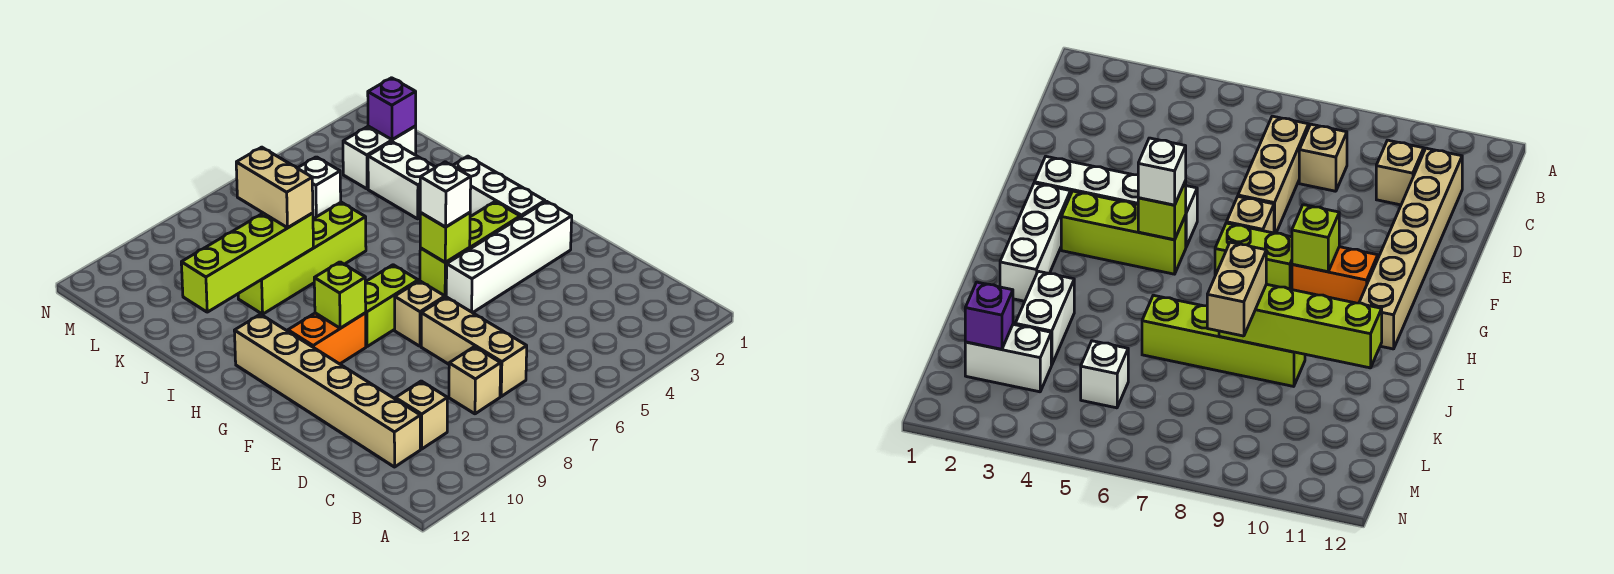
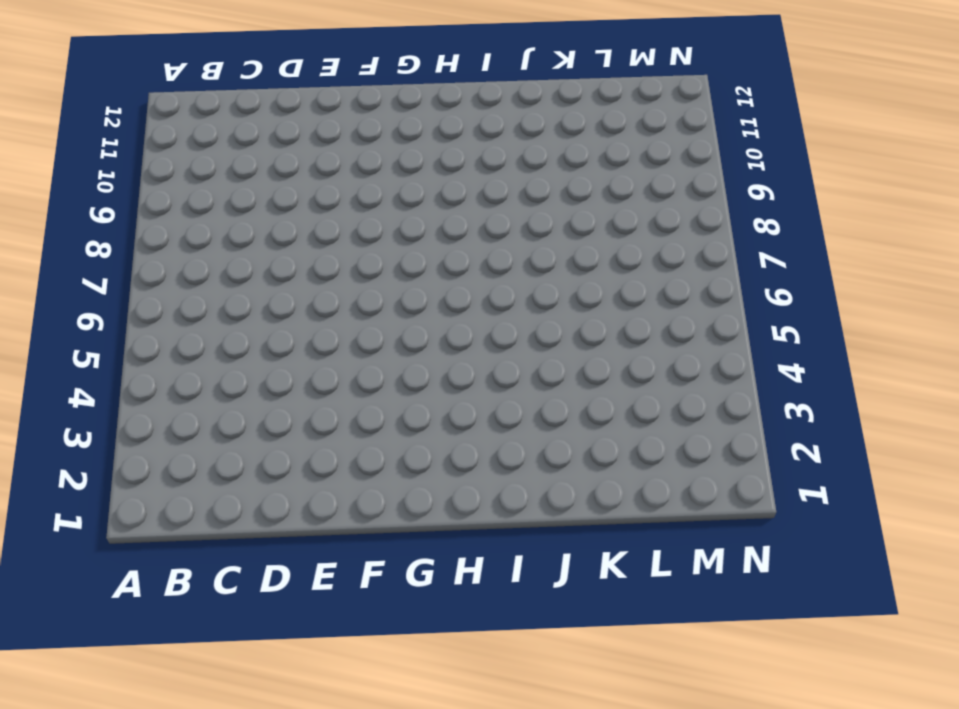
none -> tan 1x3 brick [421,297,527,396]
none -> tan 1x1 brick [449,347,501,414]
none -> tan 1x1 brick [395,381,447,449]

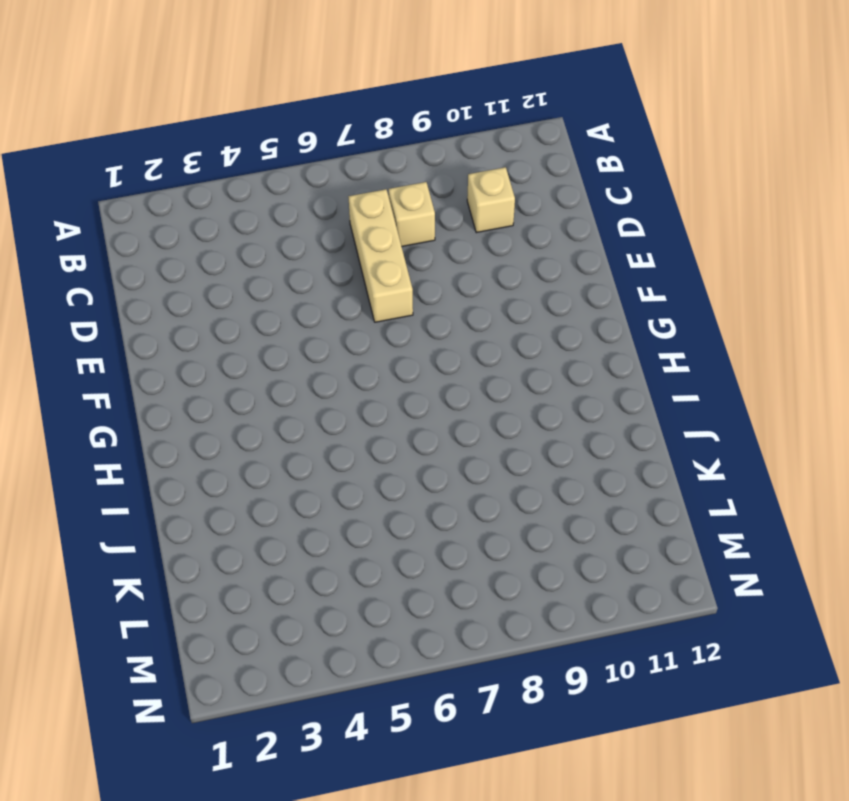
none -> tan 1x6 brick [234,314,420,467]
none -> white 1x4 brick [446,201,572,313]
none -> tan 1x1 brick [395,281,445,346]

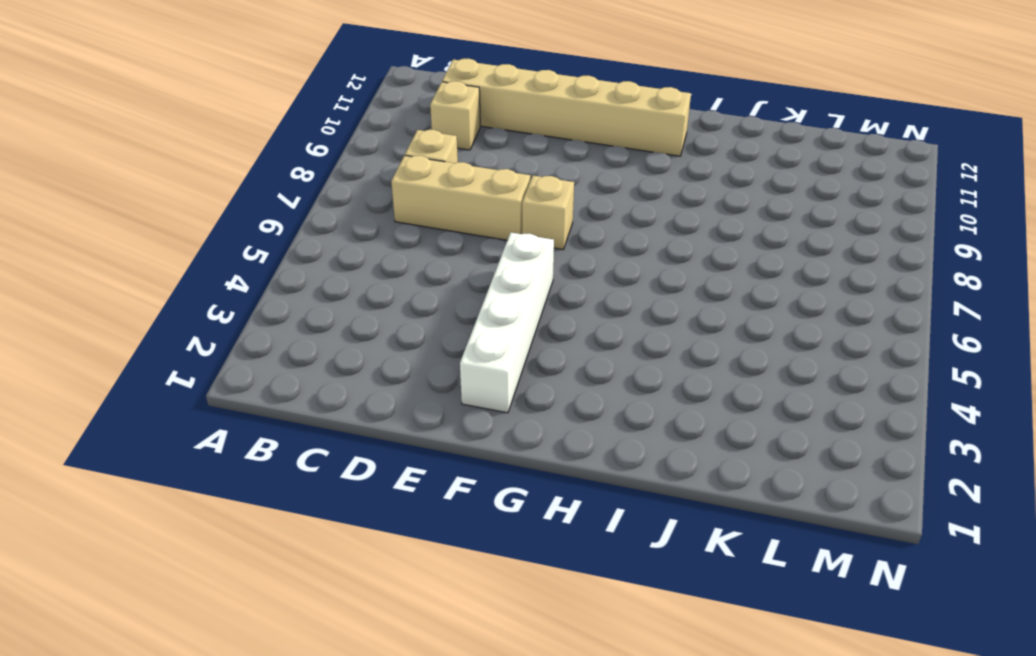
none -> white 1x3 brick [453,156,545,217]
none -> lime 1x3 brick [420,202,520,297]
none -> lime 1x2 brick [365,265,418,347]

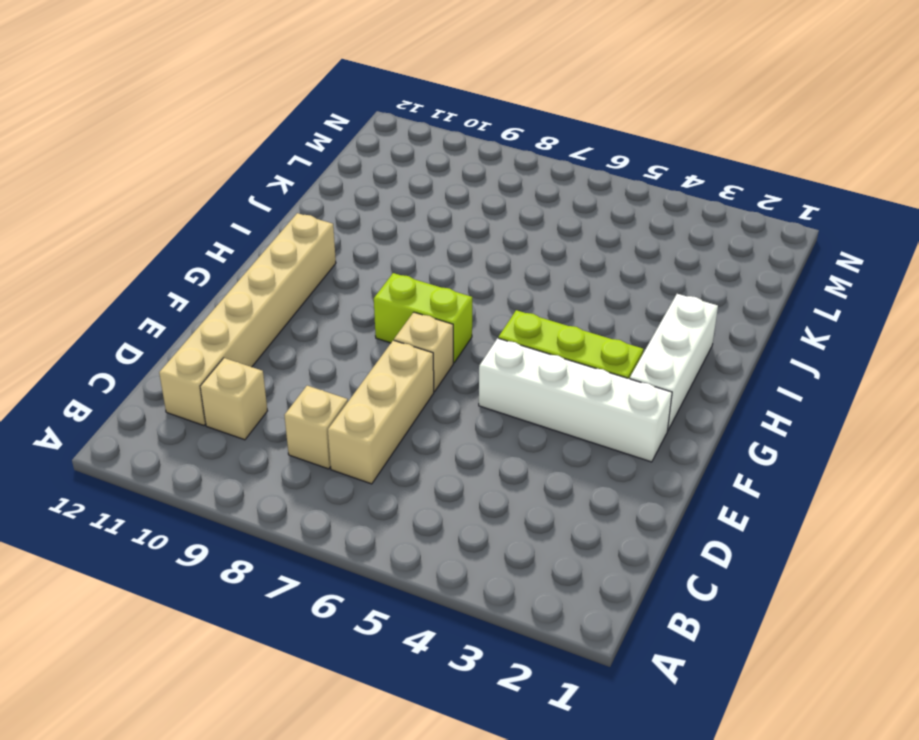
none -> orange 1x2 brick [288,313,366,364]
none -> white 1x2 brick [368,142,436,219]
none -> lime 1x4 brick [238,202,366,314]

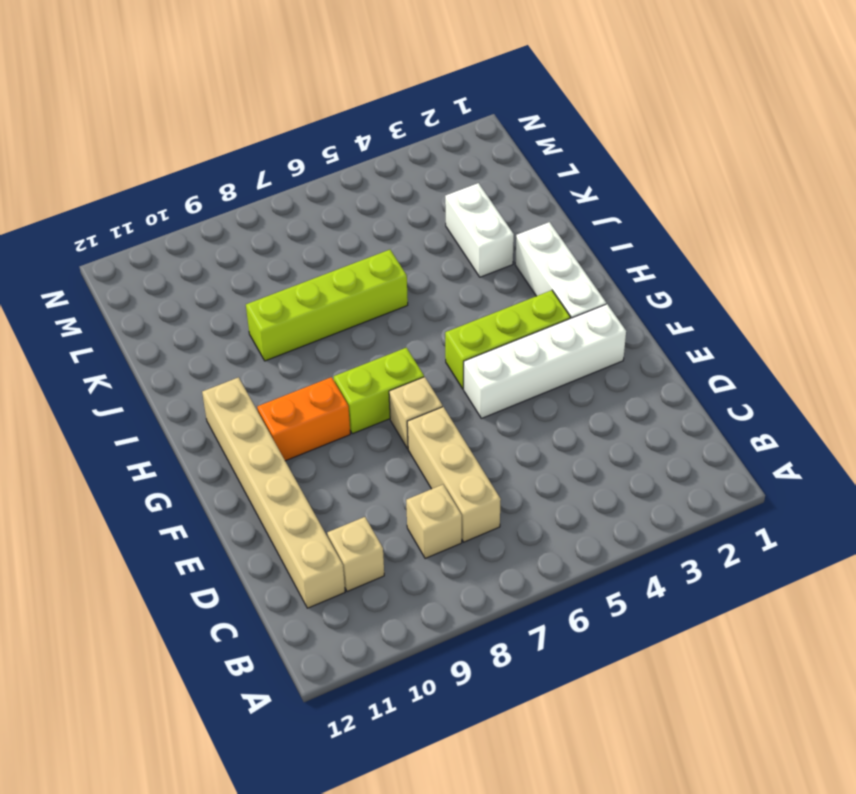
none -> white 1x2 brick [343,126,416,189]
none -> white 1x1 brick [297,157,341,218]
none -> lime 1x1 brick [420,213,470,262]

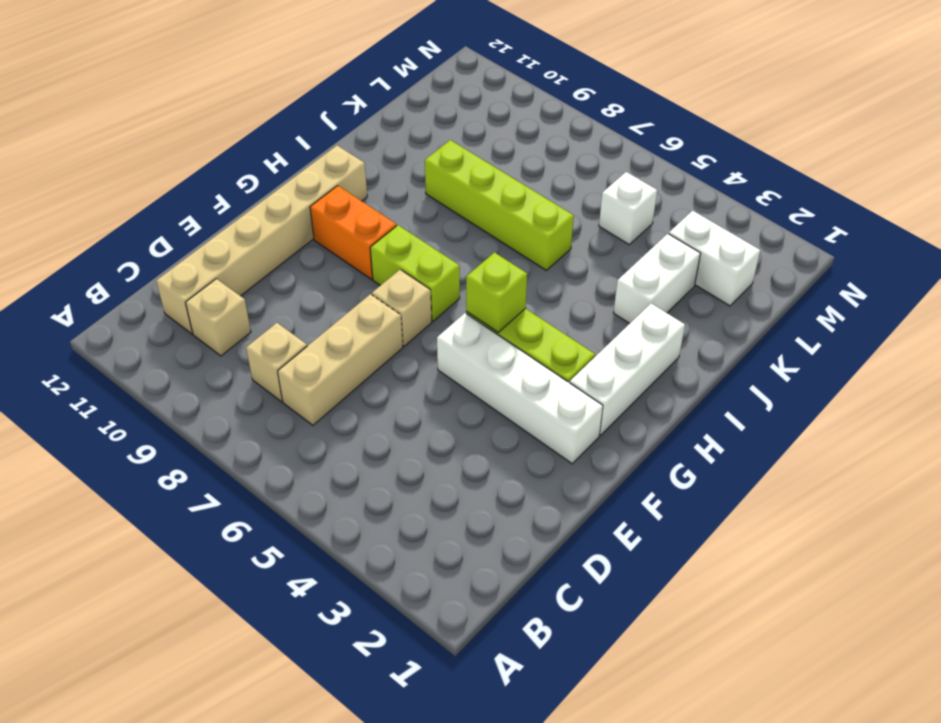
none -> lime 1x1 brick [314,262,366,328]
none -> lime 1x4 brick [181,213,314,312]
none -> purple 1x1 brick [368,78,416,140]

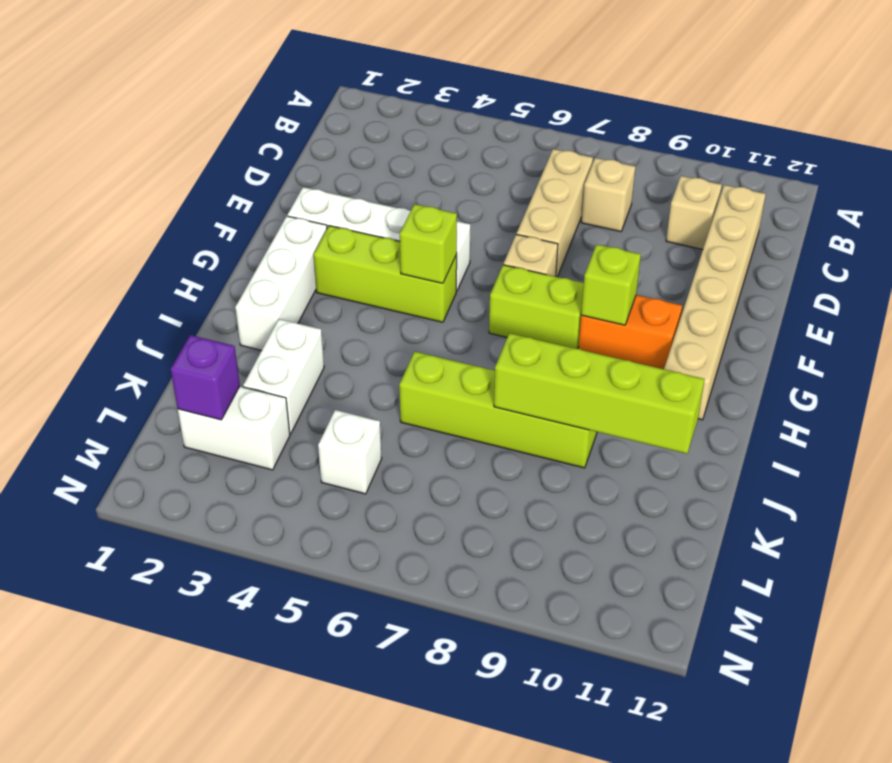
none -> white 1x1 brick [420,162,471,227]
none -> tan 1x2 brick [236,147,313,228]

